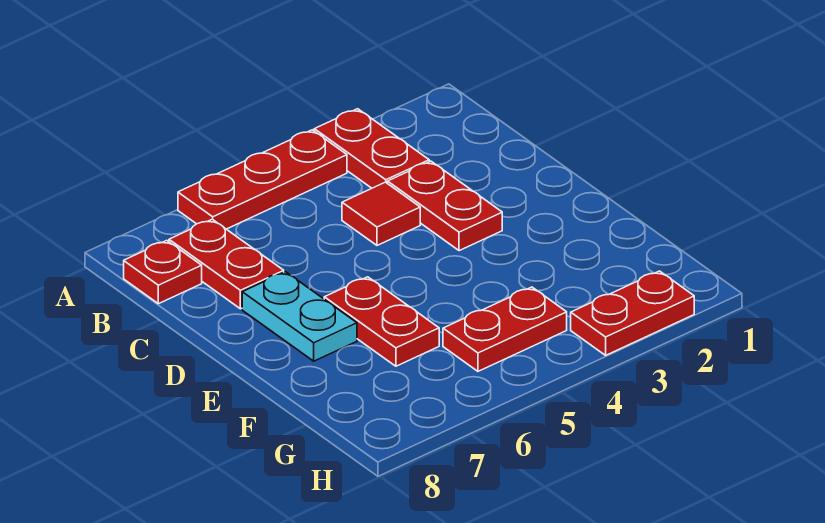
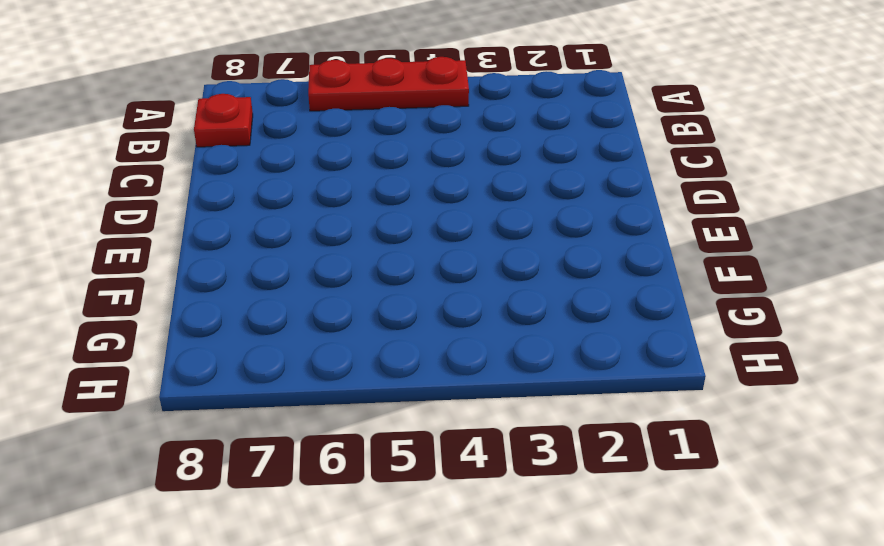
none -> red 1x2 plate [314,109,429,188]
none -> red 1x2 plate [169,219,284,309]

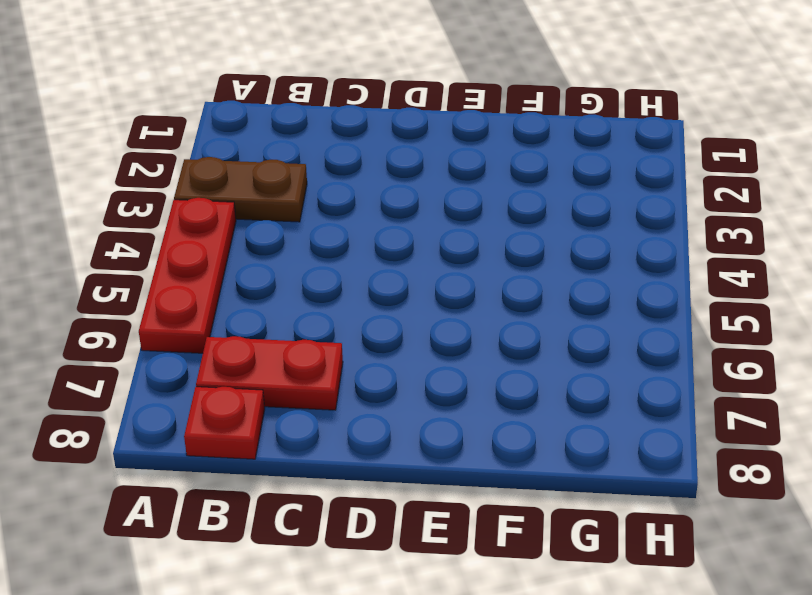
brown 1x2 plate [174,157,307,222] -> red 1x2 plate [314,109,429,188]
none -> red 1x2 plate [388,161,502,251]
none -> red 1x1 tile [342,182,420,245]

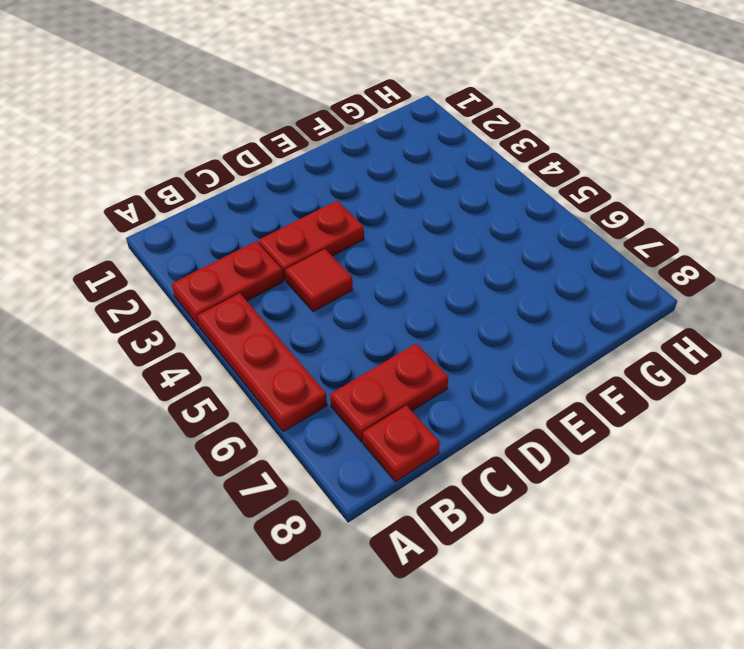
none -> cyan 1x2 plate [242,272,357,361]
none -> red 1x2 plate [324,277,439,366]

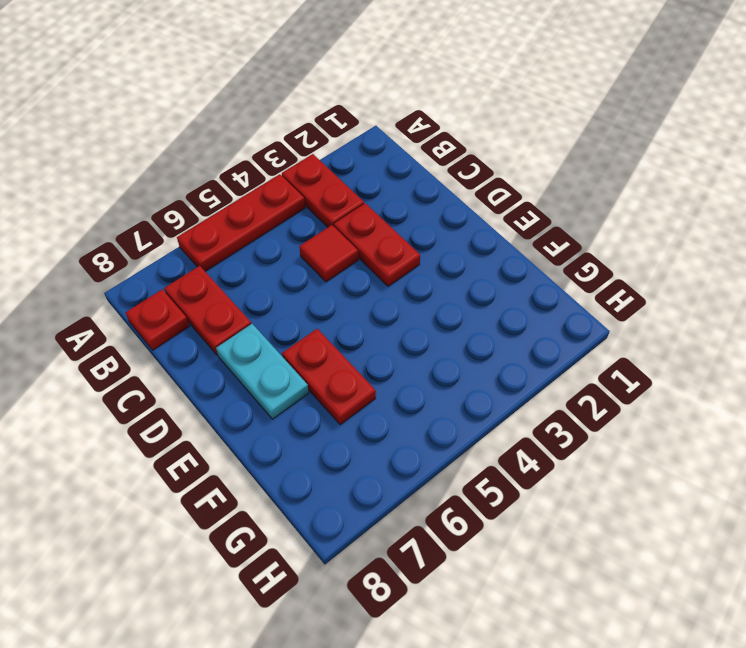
none -> red 1x2 plate [443,287,567,371]
none -> red 1x2 plate [571,271,694,355]

